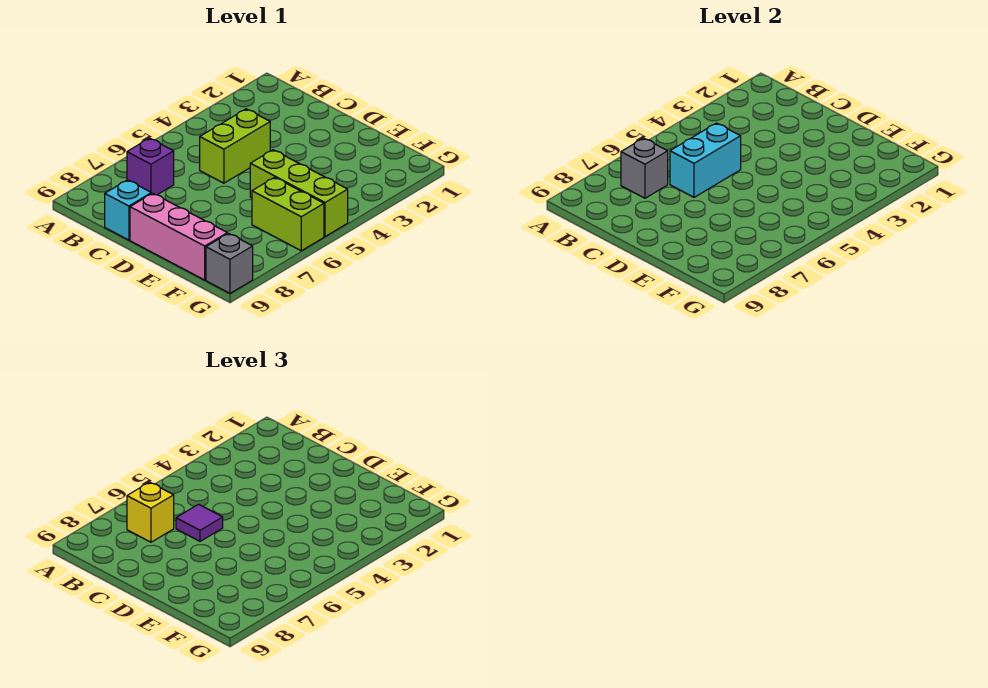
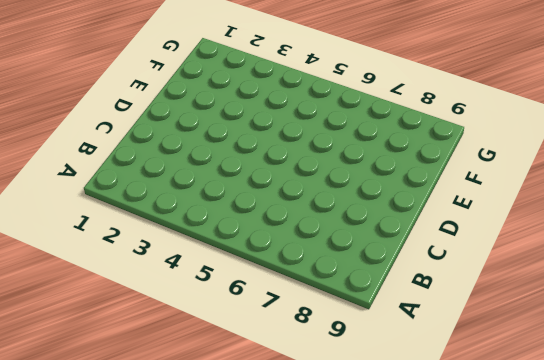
none -> purple 1x1 brick [127,138,174,195]
none -> lime 1x2 brick [200,109,270,183]

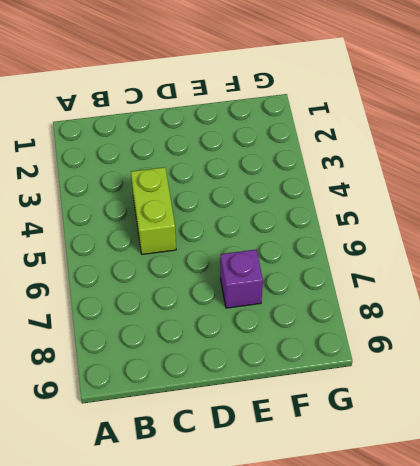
purple 1x1 brick [220,250,263,308] -> purple 1x1 brick moved to [127,138,174,195]
none -> cyan 1x1 brick [105,180,151,240]
none -> pink 1x3 brick [130,193,227,280]

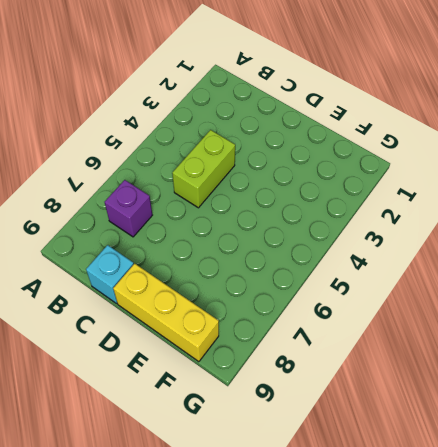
yellow 1x3 brick [113,264,219,362] -> pink 1x3 brick [130,193,227,280]
none -> lime 1x3 brick [250,150,348,237]
none -> lime 1x2 brick [252,177,324,251]

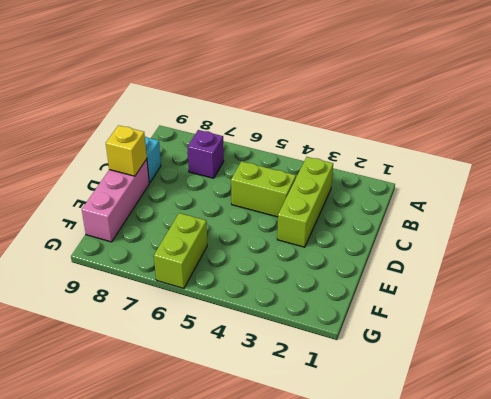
lime 1x3 brick [277,157,333,247] -> lime 1x3 brick moved to [250,150,348,237]
yellow 1x1 brick [106,125,147,176] -> yellow 1x1 brick moved to [127,482,174,542]
none -> grey 1x1 brick [206,233,253,293]
none -> grey 1x1 brick [621,138,668,198]

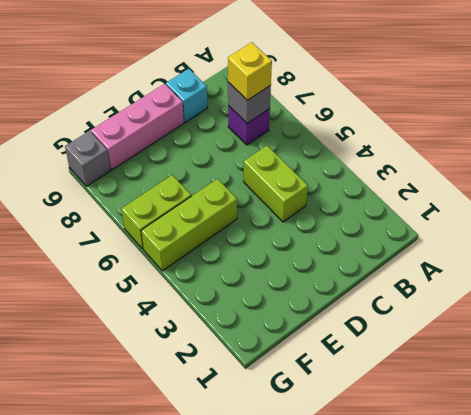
none -> cyan 1x2 brick [670,123,741,197]
none -> purple 1x1 tile [176,504,223,541]

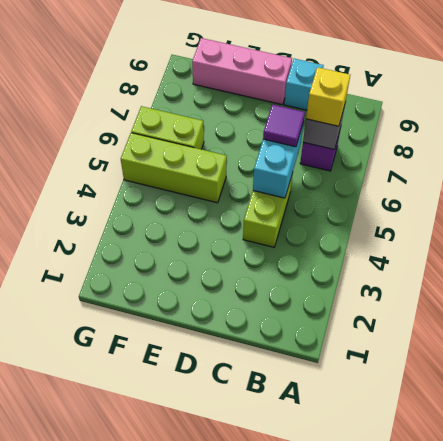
none -> grey 1x1 brick [206,233,253,293]

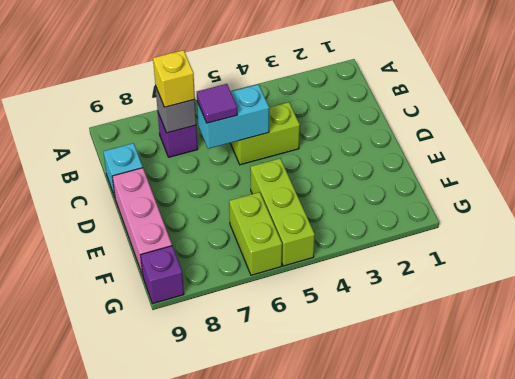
purple 1x1 brick [141,246,184,304] -> grey 1x1 brick [206,233,253,293]

